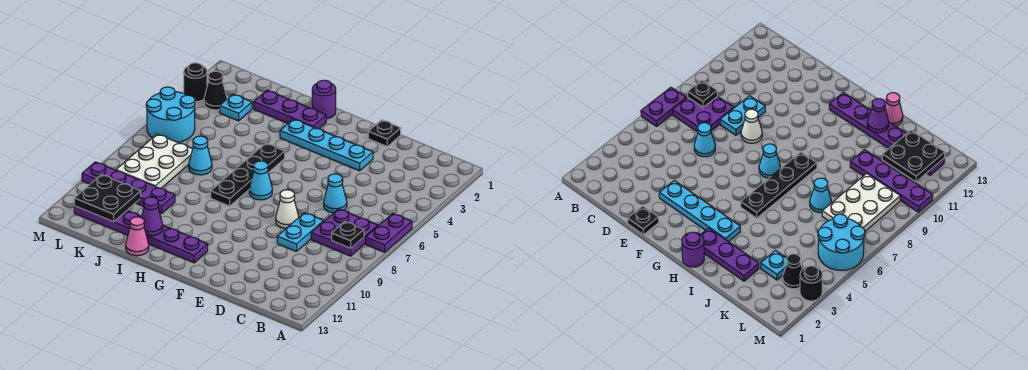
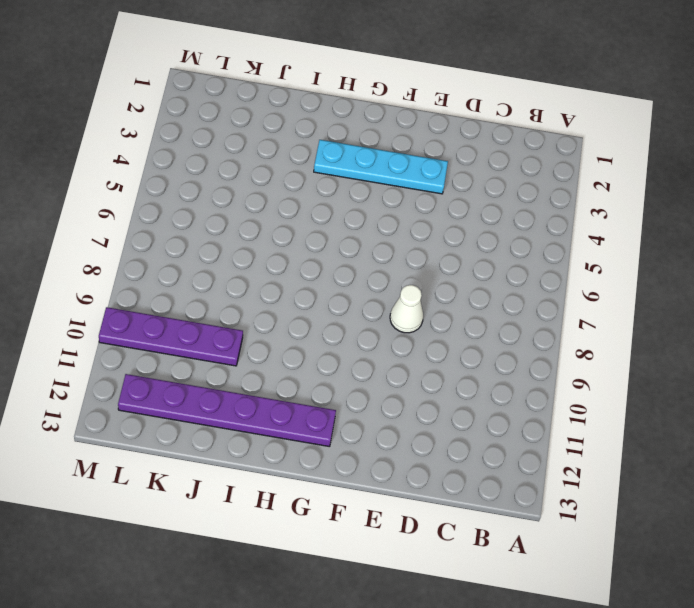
none -> purple 1x2 plate [366,214,412,252]
none -> purple 2x2 plate [311,209,378,256]
none -> cyan 1x1 cone [324,174,347,213]

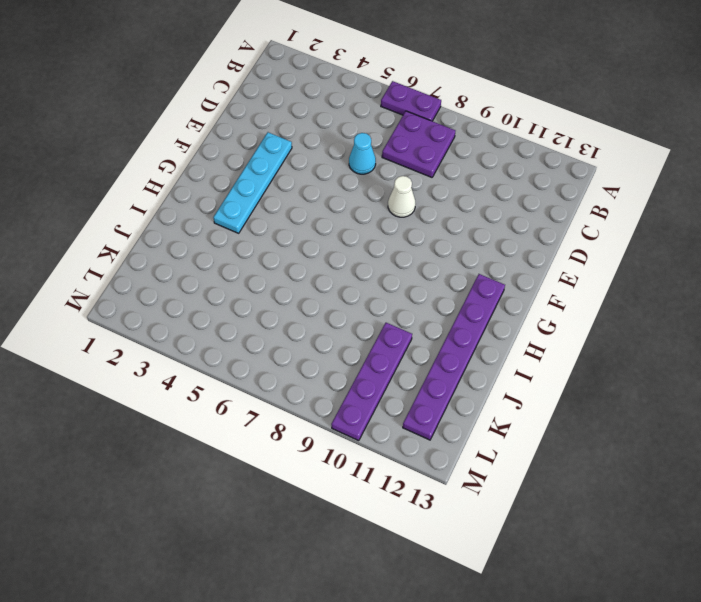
none -> cyan 1x2 plate [277,213,324,252]
none -> black 1x1 plate [368,120,401,146]
none -> cyan 1x1 cone [249,161,272,200]

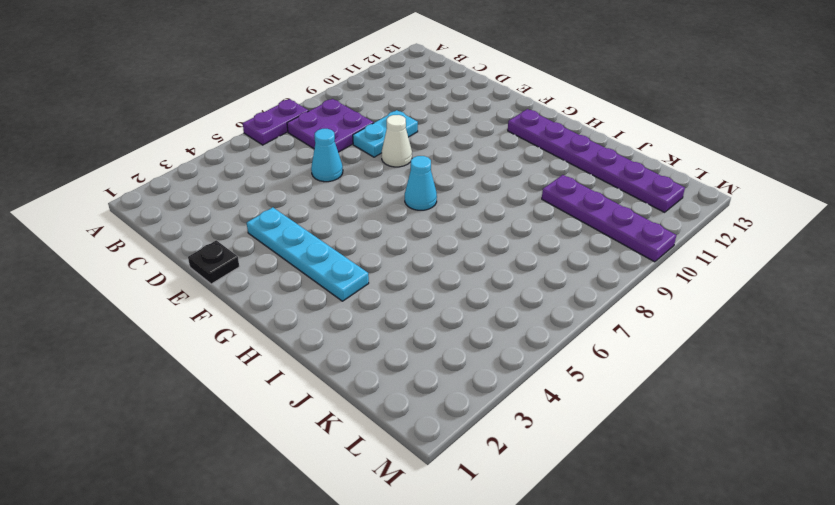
none -> purple 1x1 round brick [312,80,336,119]
none -> purple 1x3 plate [254,91,326,129]
none -> black 1x4 plate [211,143,285,206]

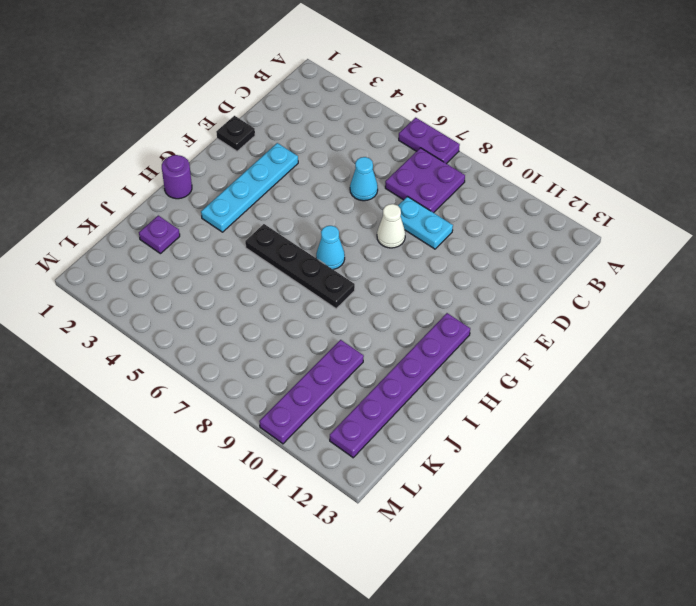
purple 1x1 plate [139,216,180,254] -> purple 1x3 plate [254,91,326,129]
none -> pink 1x1 cone [126,217,149,256]
none -> cyan 1x1 cone [189,136,212,175]
none -> cyan 1x1 plate [220,94,252,121]

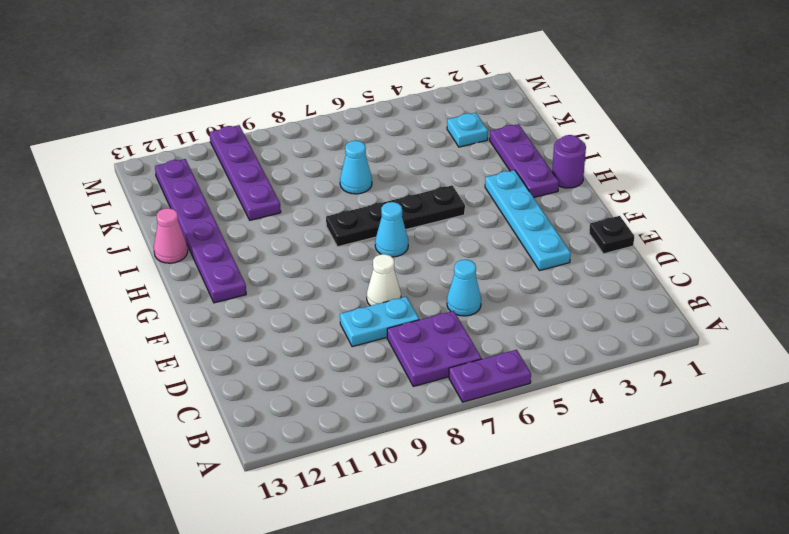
none -> white 2x3 plate [116,134,192,188]
none -> black 1x1 cone [204,71,227,110]
none -> cyan 2x2 round brick [146,87,195,143]

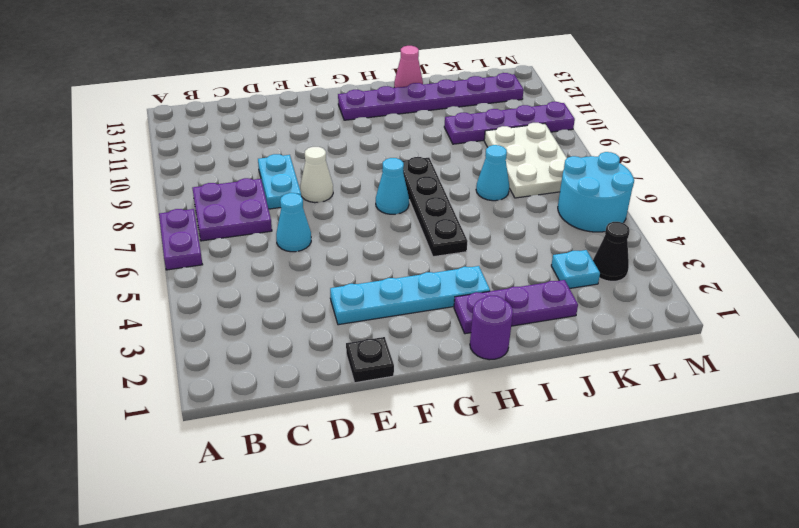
none -> black 1x1 round brick [184,63,207,102]
none -> black 1x1 plate [332,222,364,248]
none -> purple 1x1 cone [141,197,163,236]

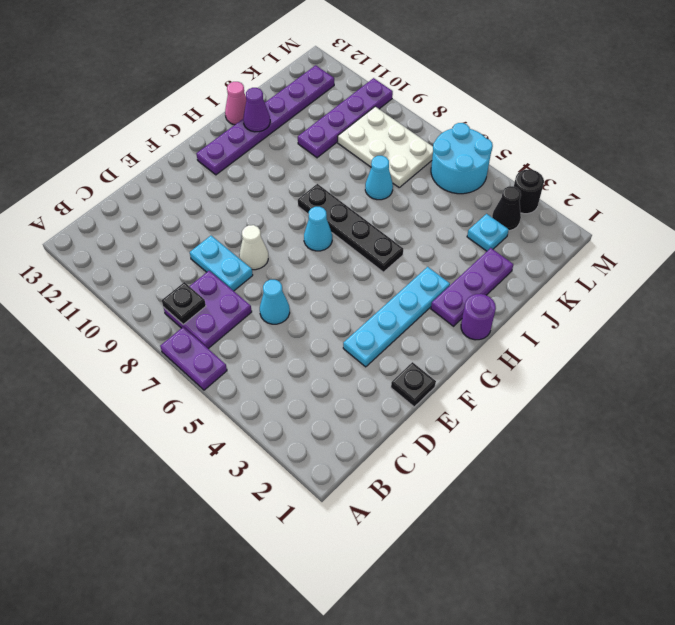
none -> black 2x2 plate [74,175,141,222]

